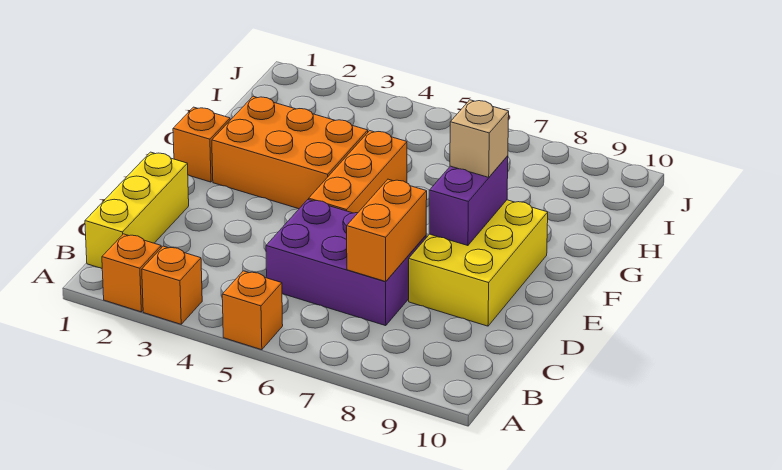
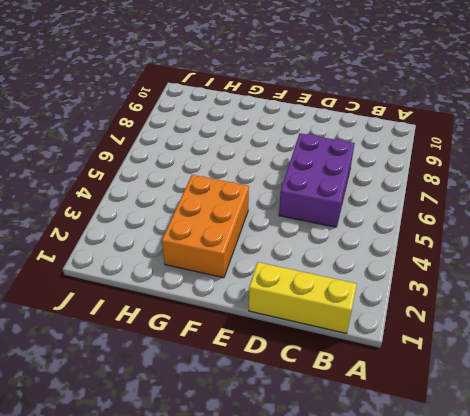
none -> orange 1x1 brick [102,234,161,312]
none -> orange 1x1 brick [142,246,202,324]
none -> orange 1x1 brick [222,271,283,350]

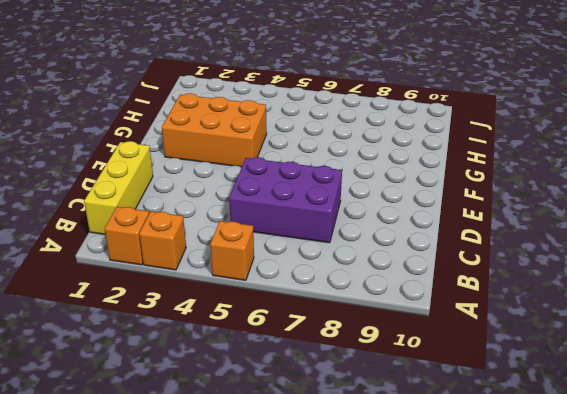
none -> yellow 2x3 brick [409,200,548,326]
none -> orange 1x3 brick [309,131,407,213]
none -> orange 1x1 brick [173,107,230,182]

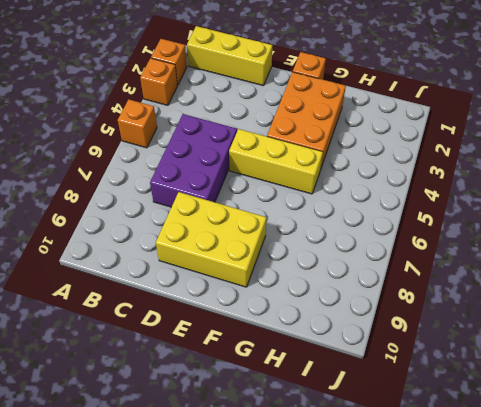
yellow 1x3 brick [229,129,323,194] -> orange 1x3 brick [309,131,407,213]
none -> orange 1x2 brick [347,179,427,281]
none -> purple 1x2 brick [429,156,508,246]
none -> tan 1x1 brick [450,100,509,177]

